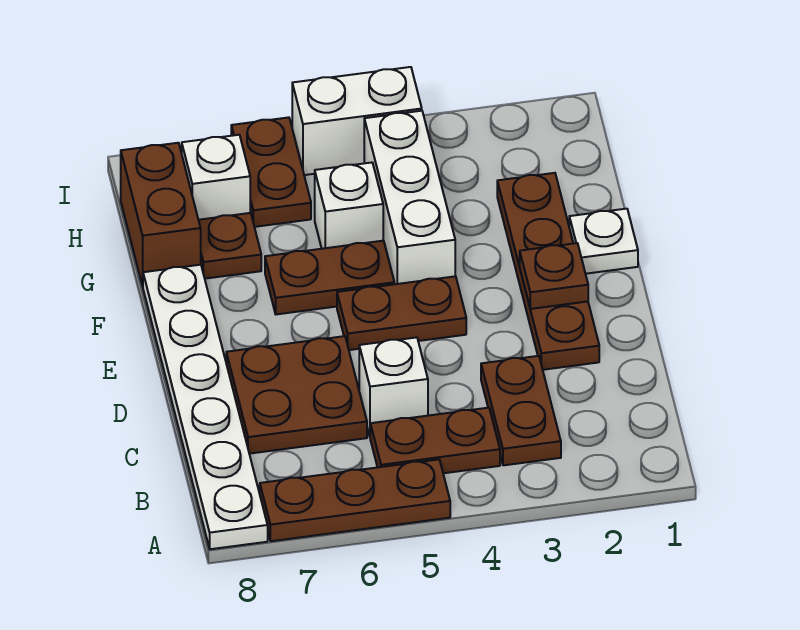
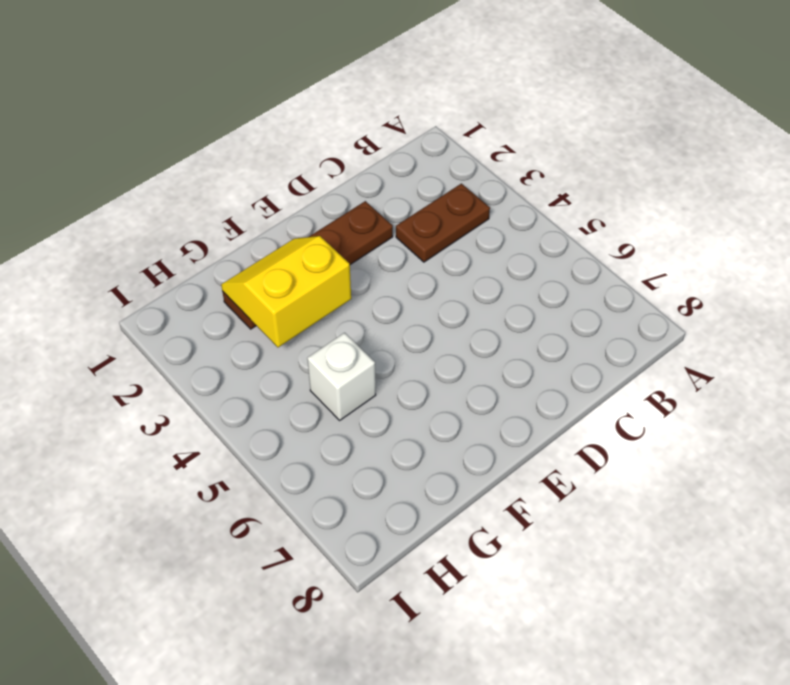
yellow 2x2 slope [221,236,351,347] -> none
none -> brown 1x3 plate [260,459,450,541]
none -> white 1x6 plate [143,265,268,549]
none -> brown 1x2 plate [370,408,500,473]

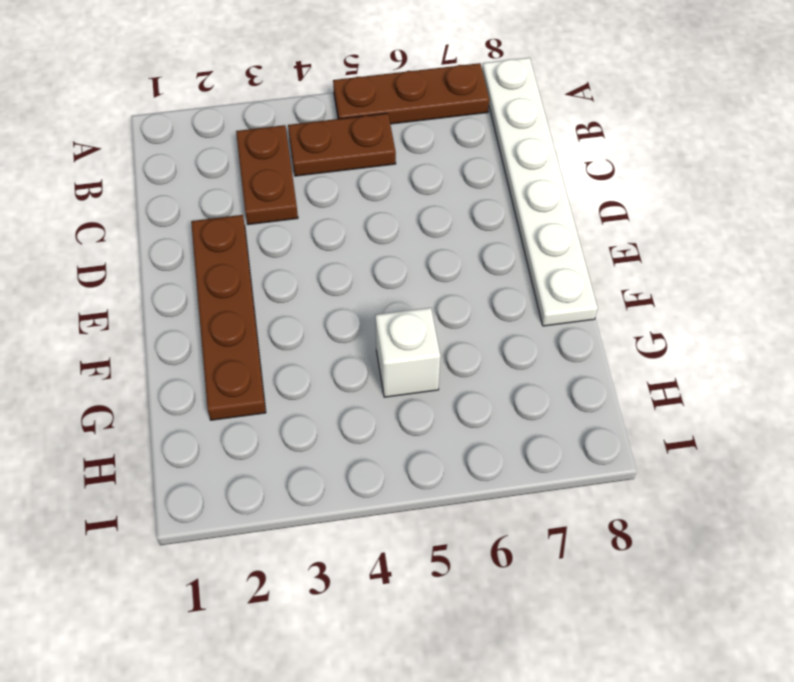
none -> white 1x1 brick [359,337,428,436]
none -> brown 2x2 plate [226,336,367,454]
none -> brown 1x2 plate [337,276,466,350]

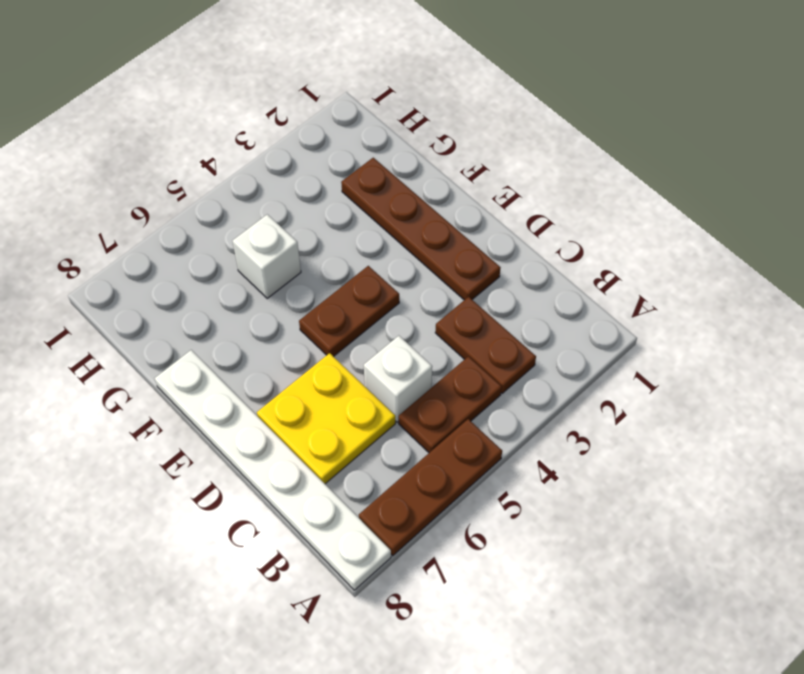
yellow 2x2 plate [257,353,395,484] -> brown 2x2 plate [226,336,367,454]
none -> white 1x1 plate [569,209,638,274]
none -> white 1x3 brick [364,111,455,284]
none -> brown 1x2 plate [265,241,394,314]

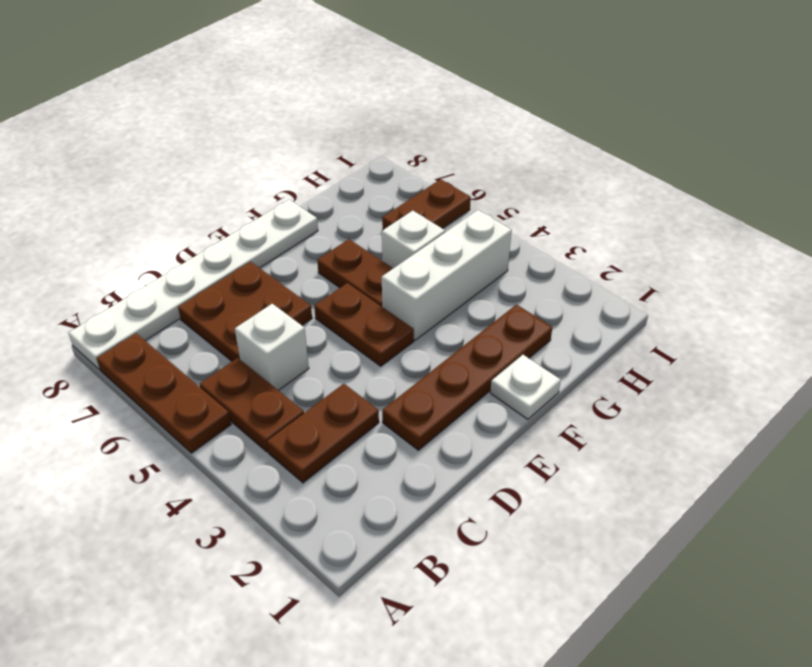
none -> brown 1x1 plate [199,213,261,279]
none -> brown 1x2 brick [121,143,201,286]
none -> white 1x1 brick [182,135,250,220]

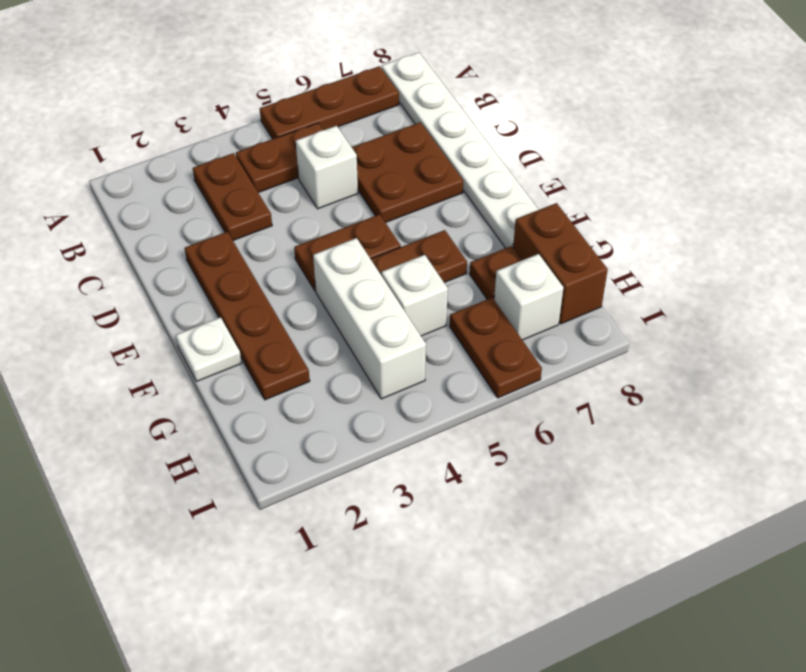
none -> white 1x2 brick [292,67,422,175]
none -> brown 1x1 plate [520,243,588,309]

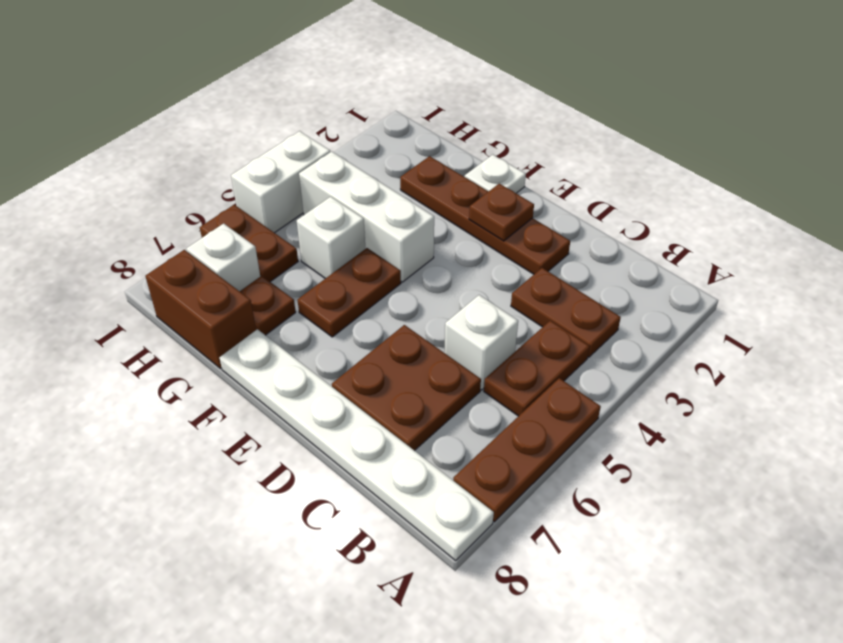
none -> brown 1x2 plate [337,276,466,350]

